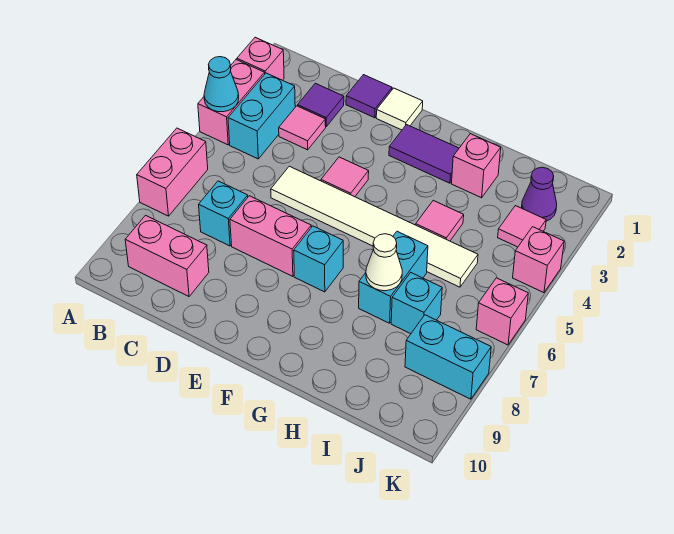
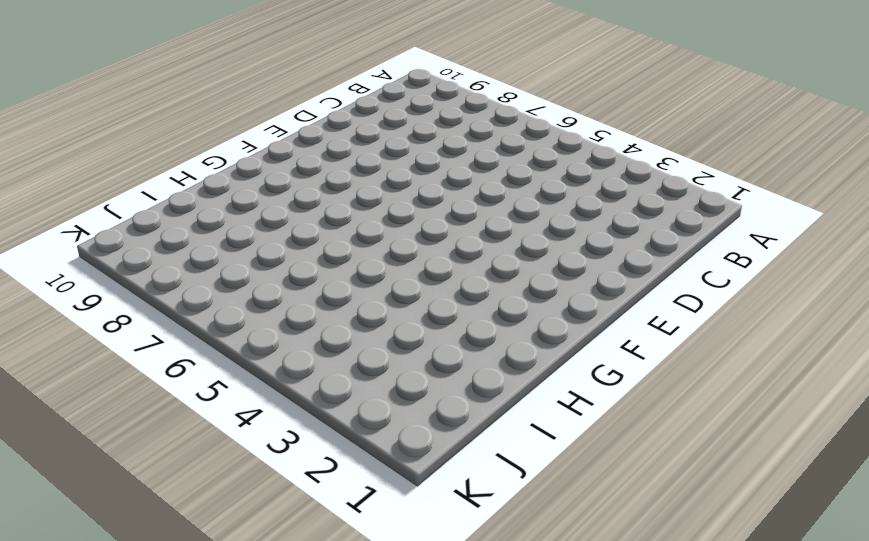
none -> pink 1x1 brick [237,37,284,80]
none -> pink 1x2 brick [198,60,265,145]
none -> pink 1x2 brick [137,128,208,216]

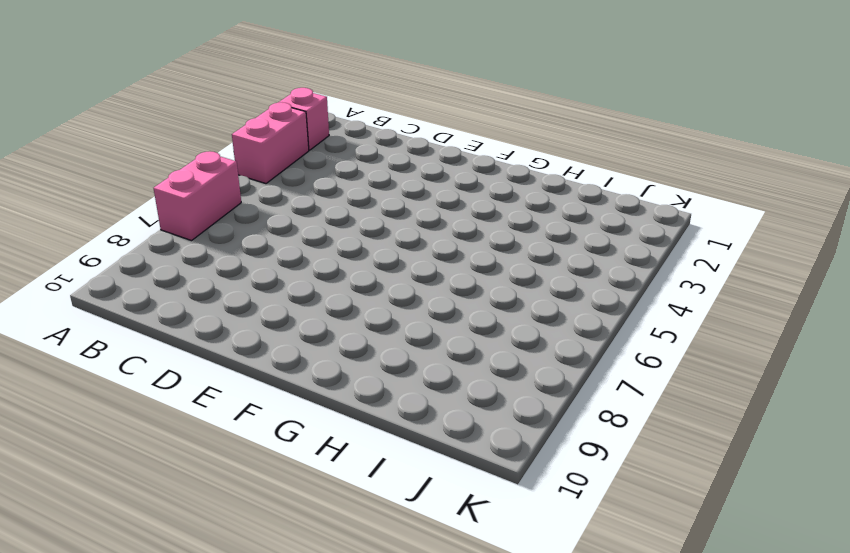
none -> cyan 1x2 brick [228,73,295,159]
none -> pink 1x2 brick [125,215,209,296]
none -> purple 1x1 tile [298,83,344,126]

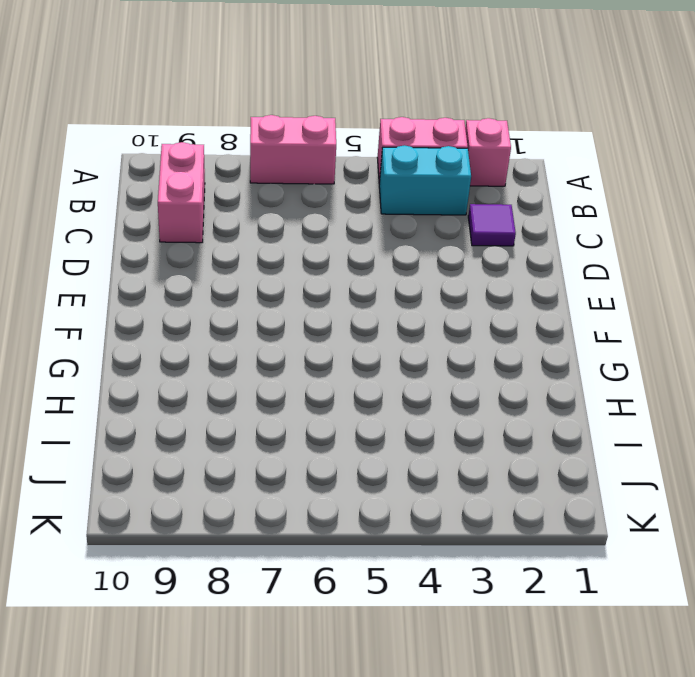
none -> pink 1x1 tile [279,106,326,150]
none -> cyan 1x1 brick [199,181,248,246]
none -> purple 1x1 tile [346,75,392,118]

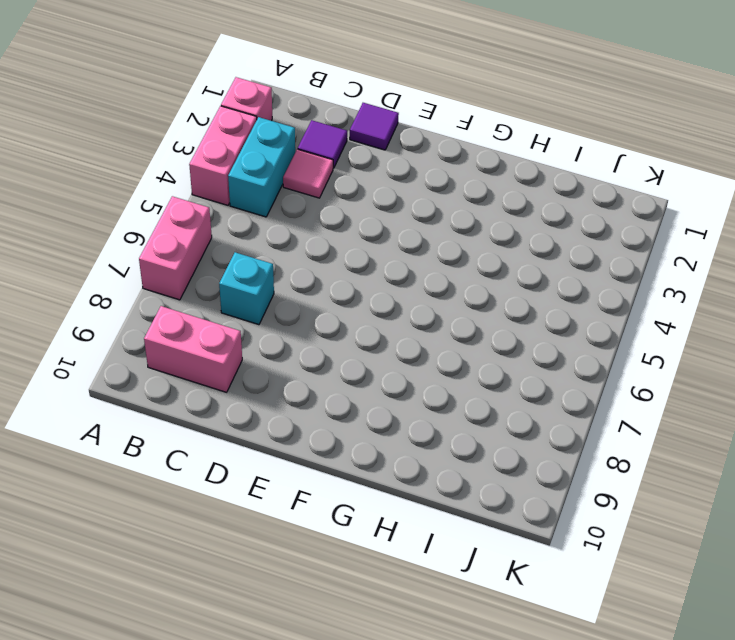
none -> white 1x6 tile [271,166,478,287]
none -> pink 1x2 brick [230,196,311,276]
none -> white 1x1 tile [376,88,423,130]

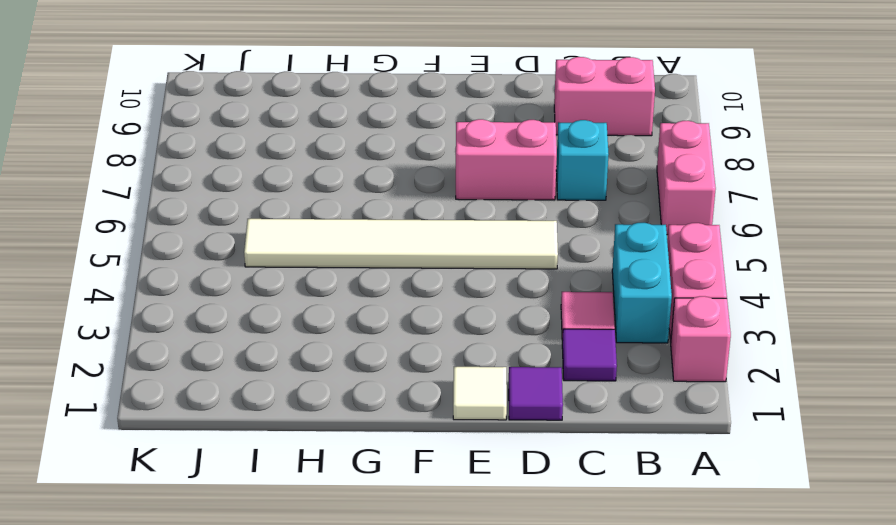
none -> pink 1x1 tile [321,157,369,197]
none -> purple 1x2 tile [389,125,459,183]
none -> cyan 1x1 brick [294,226,343,292]

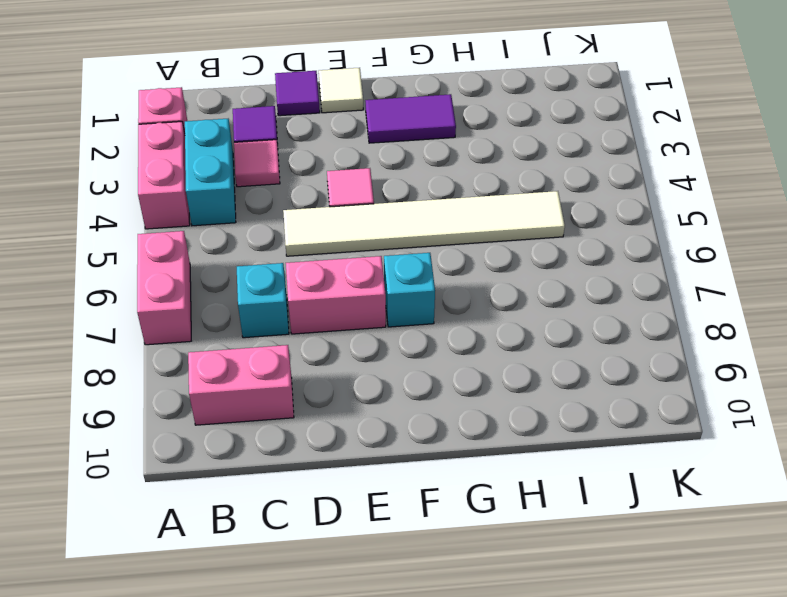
none -> pink 1x1 brick [452,134,501,198]
none -> pink 1x1 tile [416,200,464,241]
none -> cyan 1x2 brick [359,231,428,323]

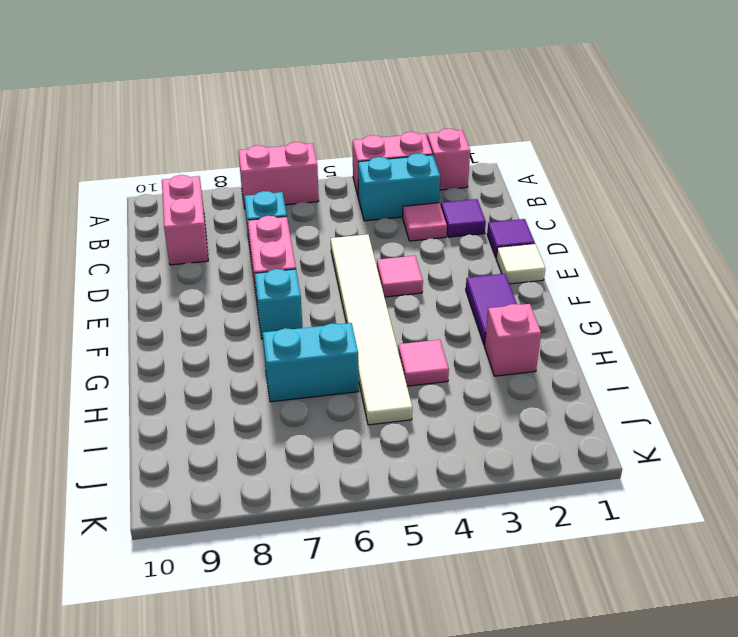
none -> cyan 1x1 brick [391,273,442,334]
none -> purple 1x1 cone [522,167,557,221]
none -> pink 1x1 tile [498,206,546,247]

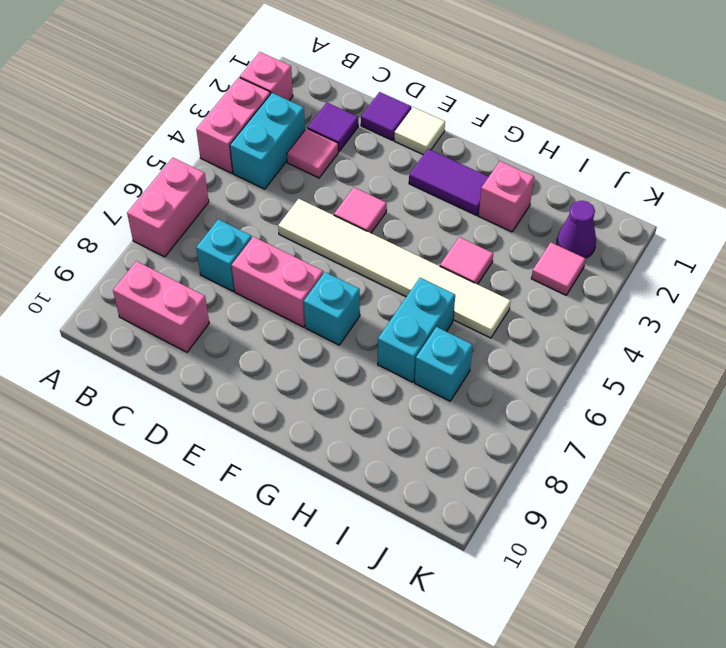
none -> cyan 1x2 brick [405,315,491,399]
none -> pink 1x1 brick [513,227,564,293]
none -> pink 1x1 brick [476,278,528,345]

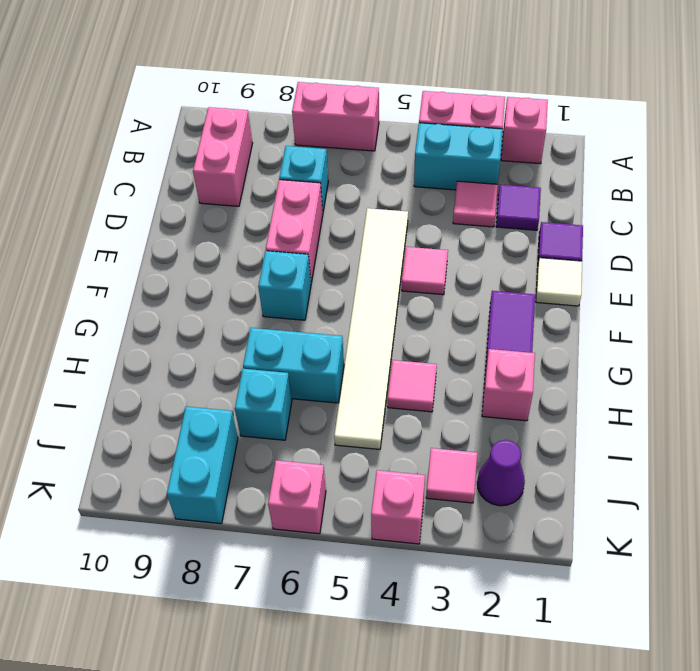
none -> cyan 1x1 cone [204,57,239,112]
none -> white 1x1 cone [366,234,402,291]

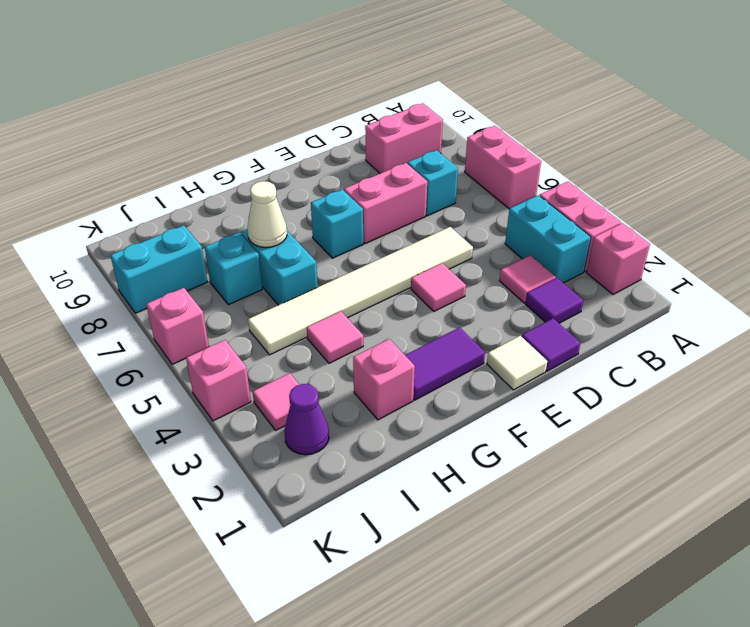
none -> cyan 1x1 cone [204,57,239,112]

